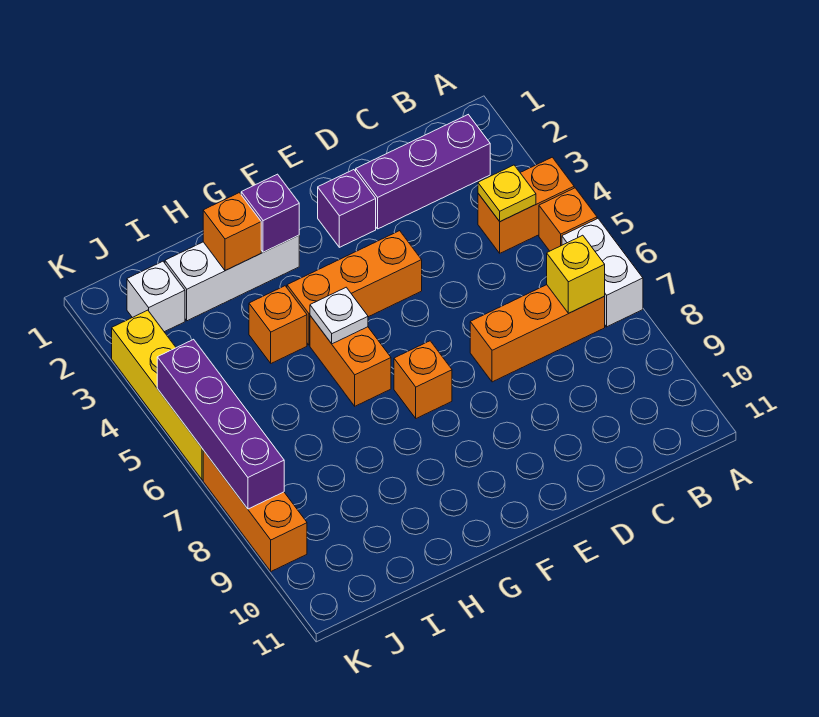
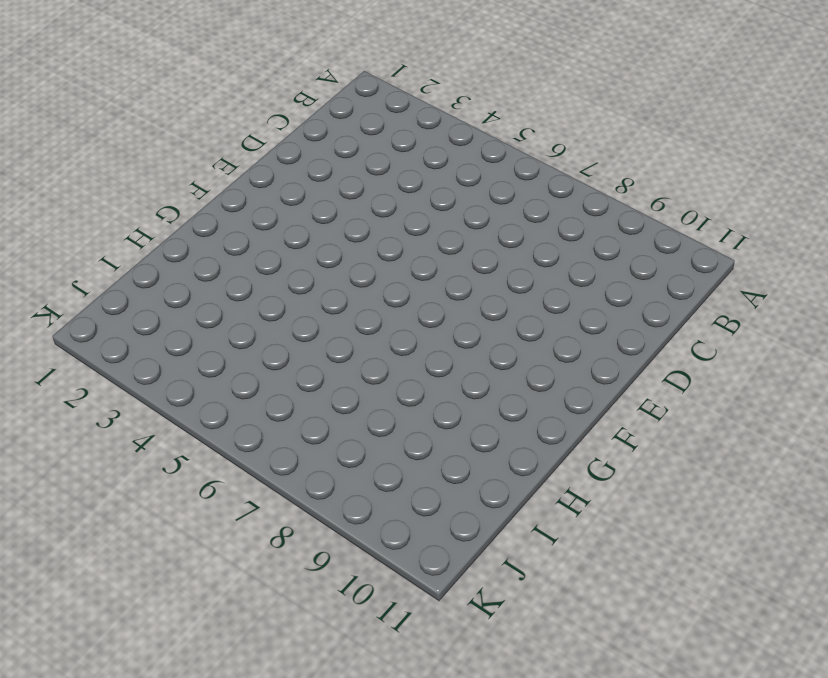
none -> orange 1x2 brick [478,157,574,253]
none -> orange 1x1 brick [539,188,597,251]
none -> white 1x2 brick [562,219,643,327]

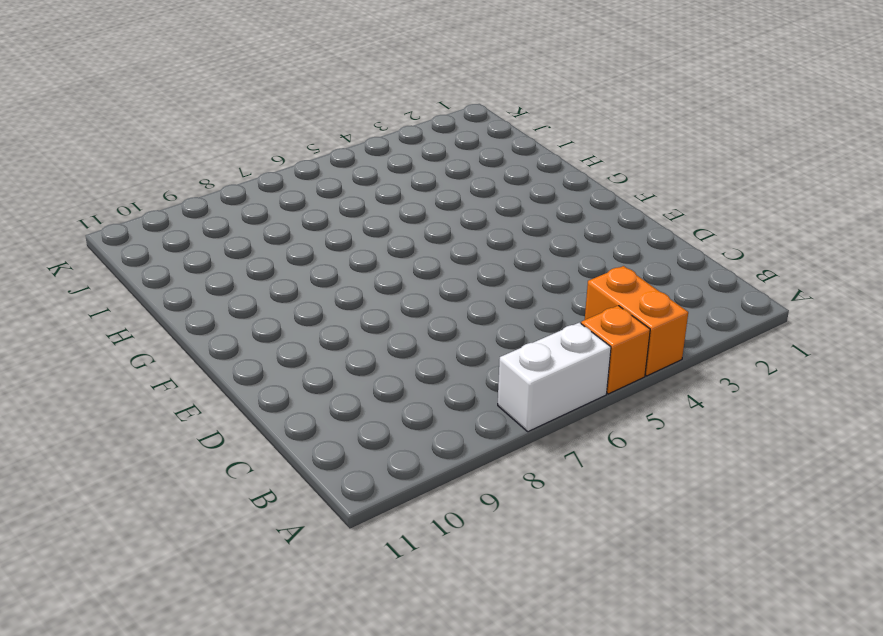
none -> purple 1x3 brick [356,115,490,229]
none -> orange 1x3 brick [470,285,605,382]
none -> purple 1x1 brick [318,170,376,247]

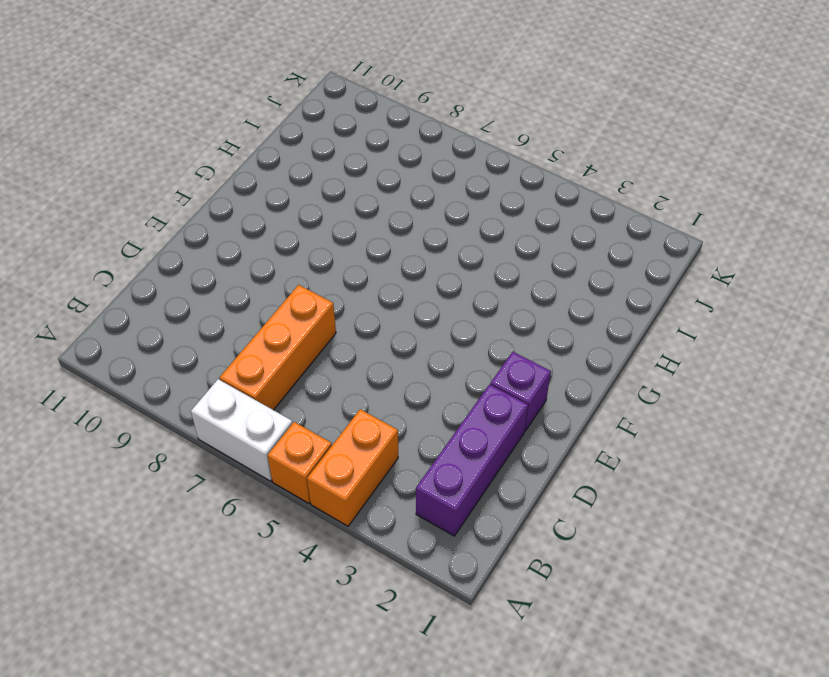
none -> orange 1x3 brick [287,231,422,345]
none -> orange 1x1 brick [394,341,452,418]
none -> white 1x3 brick [165,235,299,321]

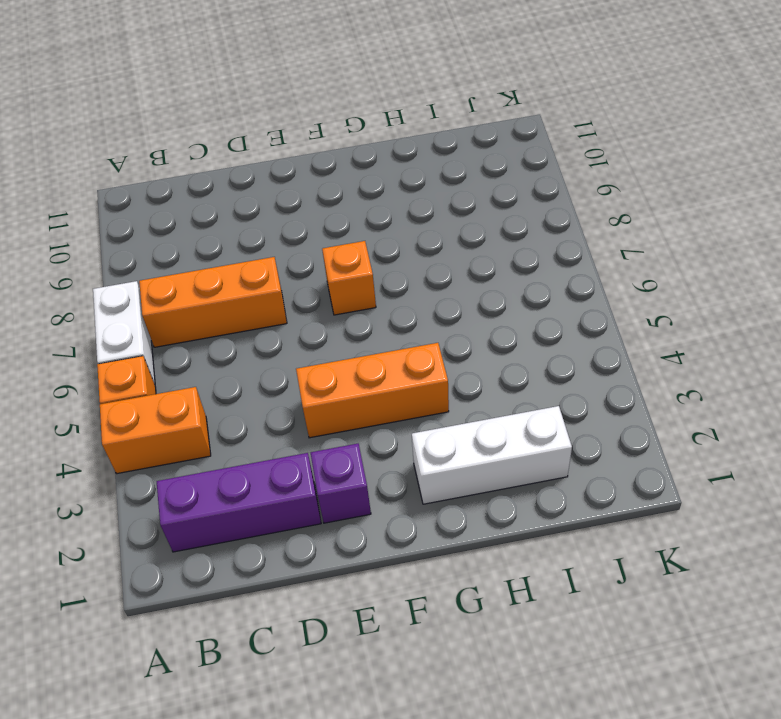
none -> orange 1x2 brick [310,316,391,406]
none -> orange 1x1 brick [249,286,307,363]
none -> white 1x1 brick [127,261,185,332]

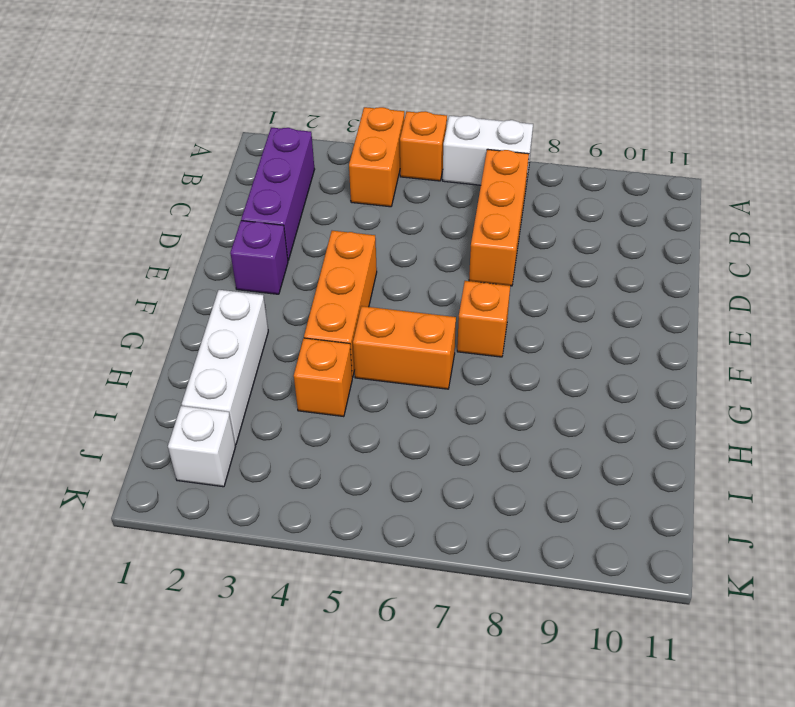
none -> yellow 1x4 brick [112,310,203,480]
none -> orange 1x3 brick [203,450,307,571]
none -> yellow 1x1 plate [478,165,536,222]

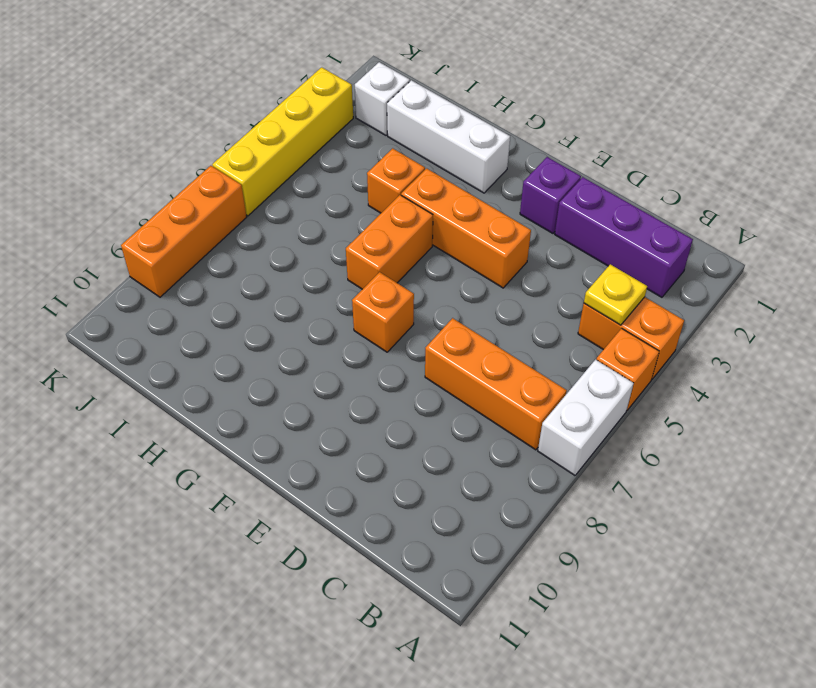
none -> yellow 1x1 brick [547,235,605,313]
none -> purple 1x1 brick [241,174,299,252]
none -> white 1x1 plate [310,287,368,344]

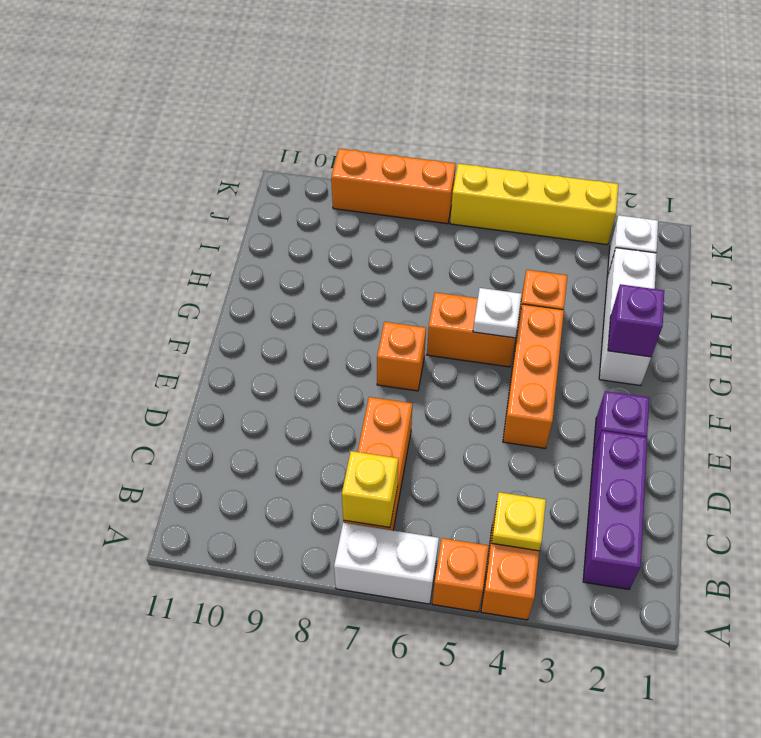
none -> orange 1x1 brick [203,193,261,271]
none -> purple 1x4 brick [157,339,284,509]

